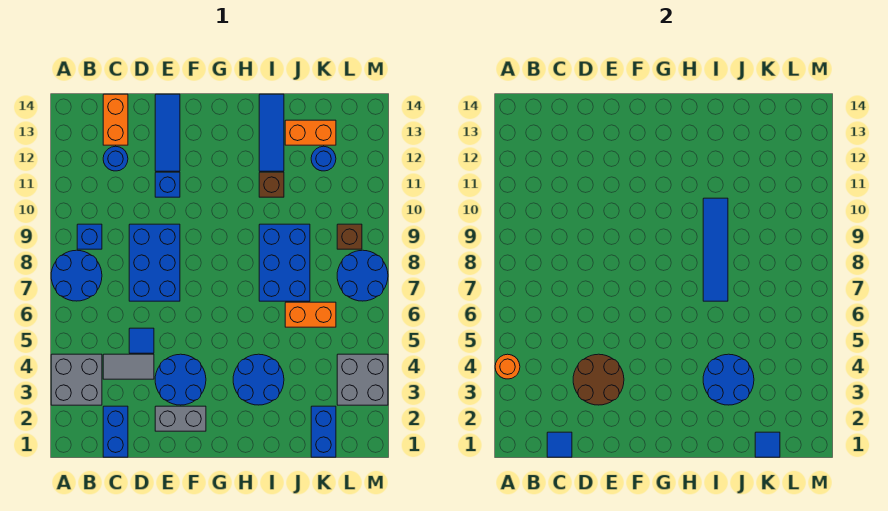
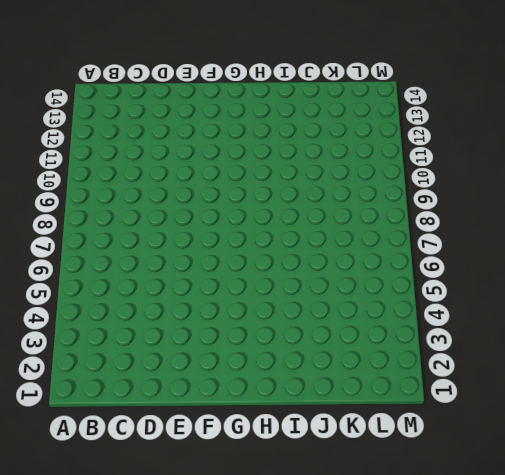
none -> grey 2x2 brick [51,354,102,405]
none -> blue 2x2 round brick [51,250,102,301]
none -> blue 1x1 brick [77,224,102,249]
none -> blue 1x2 brick [103,406,128,457]

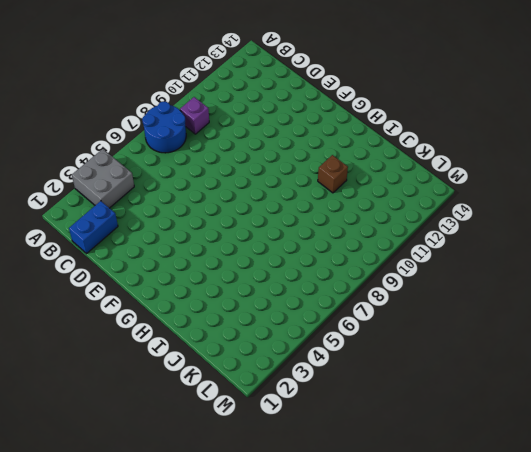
purple 1x1 brick [180,97,209,134] -> blue 1x1 brick [77,224,102,249]
none -> grey 1x2 tile [103,354,154,379]
none -> blue 1x1 round brick [103,146,128,171]
none -> orange 1x2 brick [103,94,128,145]
none -> blue 1x1 tile [129,328,154,353]

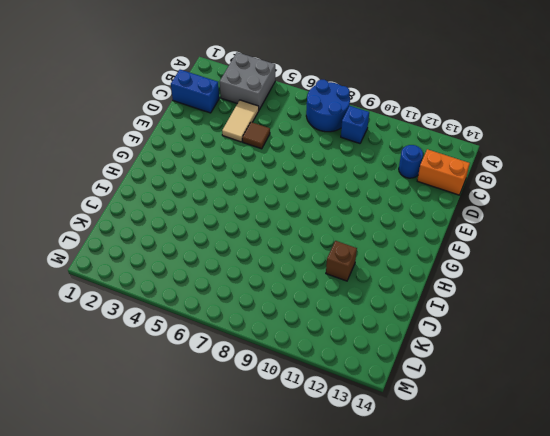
tan 1x2 tile [222,100,259,142] -> grey 1x2 tile [103,354,154,379]
brown 1x1 tile [242,122,270,149] -> blue 1x1 tile [129,328,154,353]
none -> blue 2x3 brick [129,224,180,301]
none -> grey 1x2 brick [155,406,206,431]
none -> blue 2x2 round brick [155,354,206,405]
none -> blue 1x1 brick [155,172,180,197]

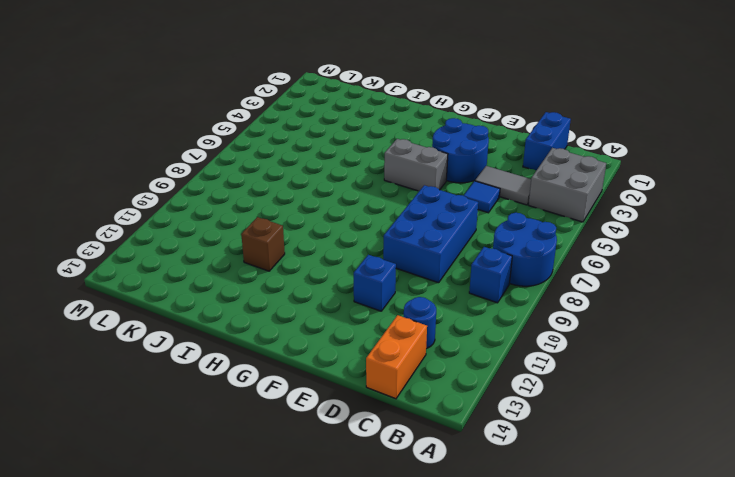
grey 1x2 brick [384,139,448,191] -> grey 1x2 brick moved to [155,406,206,431]
none -> blue 1x3 tile [155,94,180,171]
none -> blue 2x2 round brick [233,354,284,405]
none -> blue 2x3 brick [259,224,310,301]
none -> blue 1x3 tile [259,94,284,171]

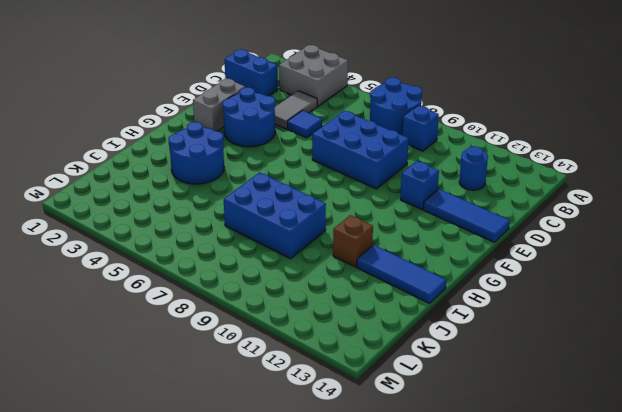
none -> orange 1x2 brick [103,94,128,145]
none -> orange 1x2 brick [285,302,336,327]
none -> orange 1x2 brick [285,120,336,145]
none -> blue 1x2 brick [311,406,336,457]

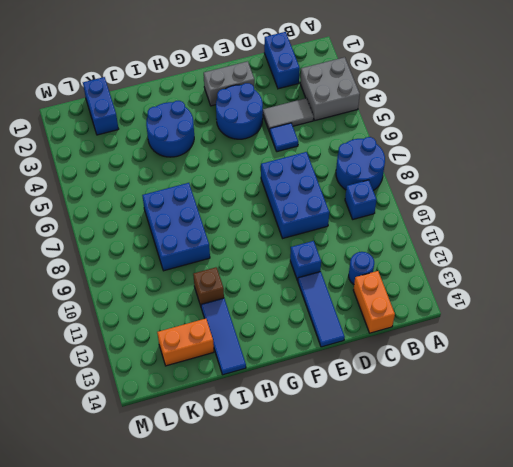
none -> orange 1x2 brick [285,302,336,327]
none -> blue 1x1 round brick [311,146,336,171]
none -> grey 2x2 brick [337,354,388,405]
none -> blue 2x2 round brick [337,250,388,301]

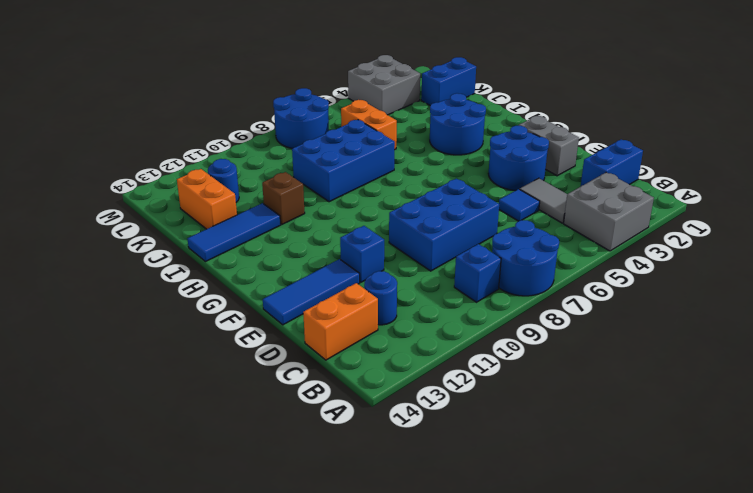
none -> brown 1x1 brick [337,224,362,249]
none -> orange 1x1 round brick [495,354,520,379]
none -> blue 1x1 tile [547,432,572,457]
none -> brown 2x2 round brick [573,354,624,405]

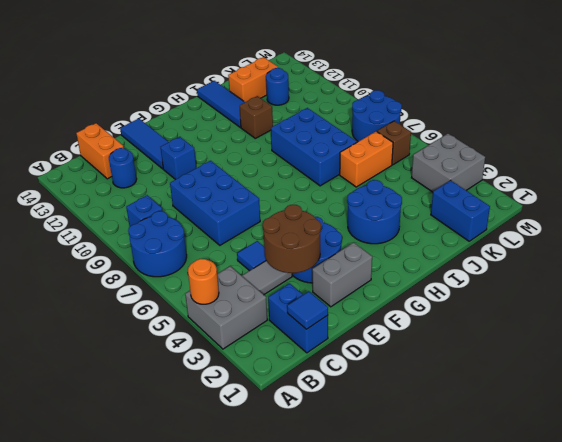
brown 1x1 brick [377,121,411,165] -> brown 1x1 brick moved to [337,224,362,249]
none -> blue 2x2 round brick [703,354,754,405]
none -> blue 1x4 tile [703,198,728,301]
none -> blue 1x1 tile [755,432,780,457]

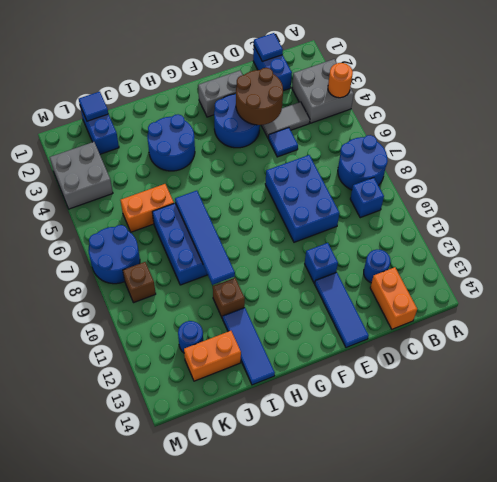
none -> blue 2x2 round brick [703,354,754,405]

